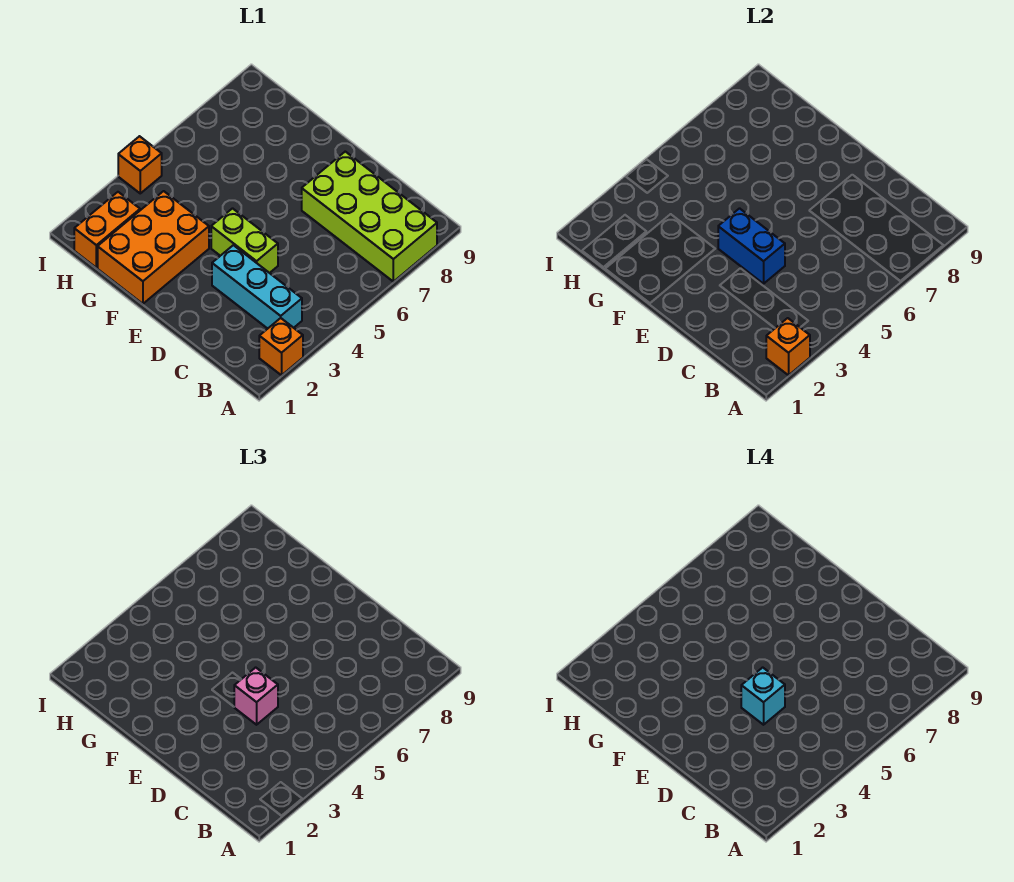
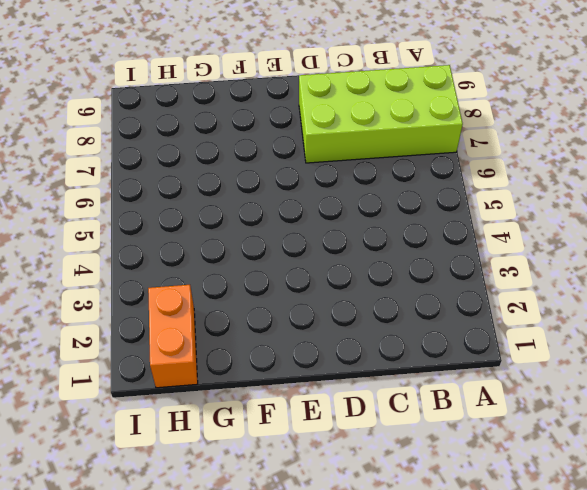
none -> orange 1x1 brick [259,318,303,375]
none -> cyan 1x3 brick [212,245,302,329]

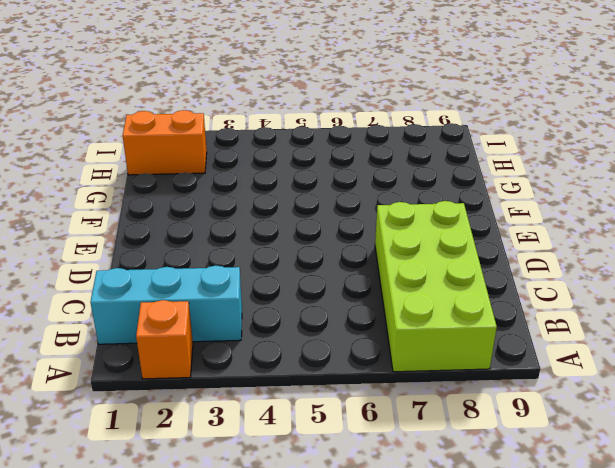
cyan 1x3 brick [90,266,242,344] -> cyan 1x3 brick turned to [212,245,302,329]
none -> lime 1x2 brick [211,208,278,273]
none -> orange 2x3 brick [98,191,209,304]

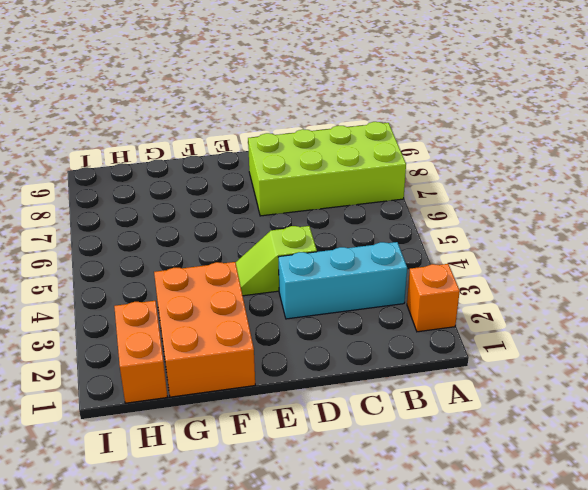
lime 1x2 slope [236,226,317,296] -> lime 1x2 brick [211,208,278,273]
none -> orange 1x1 brick [118,136,162,193]
none -> orange 1x1 brick [766,318,810,375]

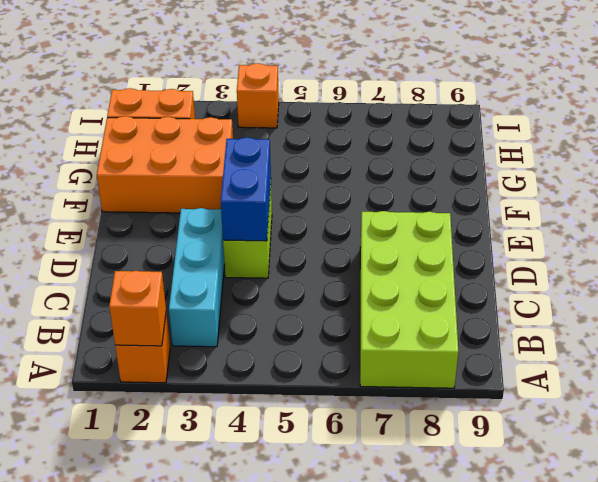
none -> pink 1x1 brick [234,667,278,725]
none -> cyan 1x1 brick [741,667,785,725]

